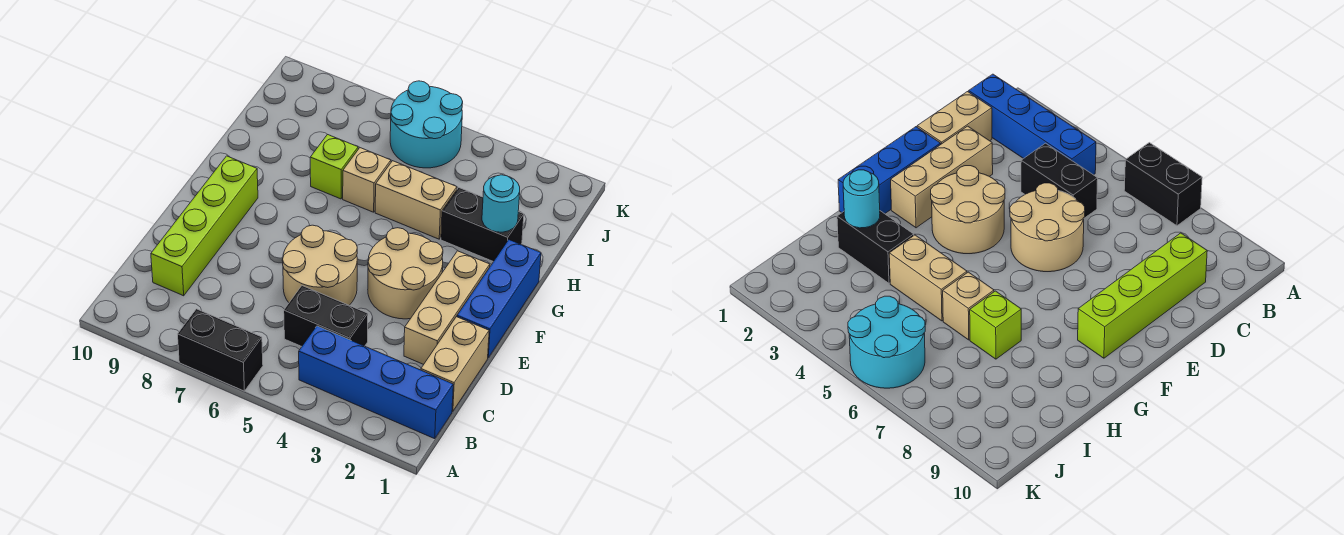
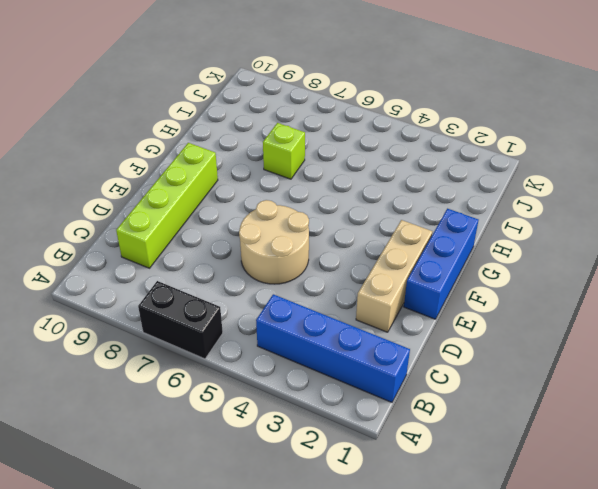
none -> tan 1x2 brick [421,317,489,411]
none -> black 1x2 brick [284,286,368,346]
none -> tan 2x2 round brick [368,228,443,319]

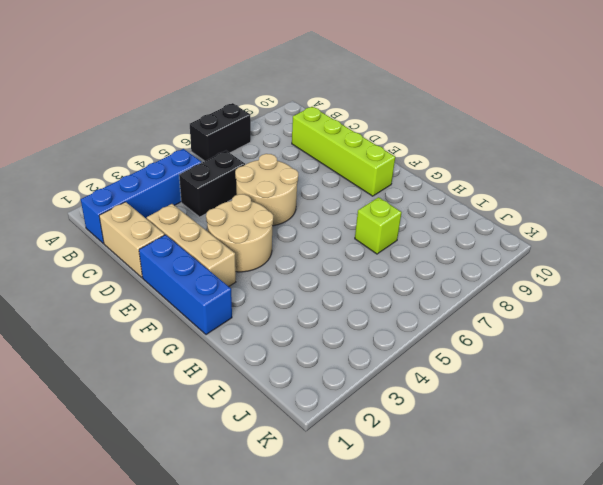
none -> black 1x2 brick [441,187,524,262]
none -> tan 1x2 brick [375,161,457,239]
none -> tan 1x1 brick [343,148,391,212]

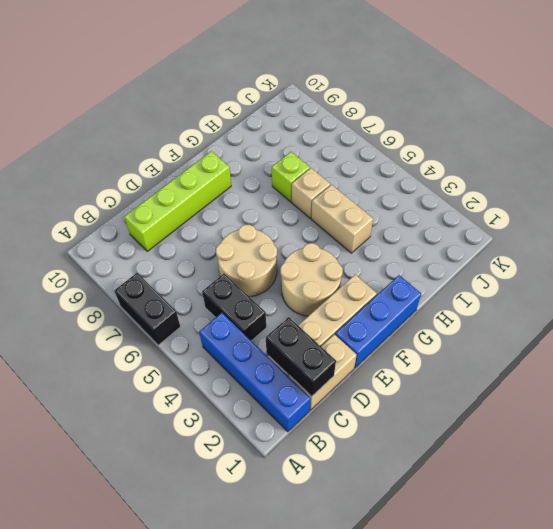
black 1x2 brick [266,317,336,397] -> black 1x2 brick moved to [441,187,524,262]
none -> cyan 2x2 round brick [390,81,463,168]
none -> cyan 1x1 round brick [482,175,520,232]

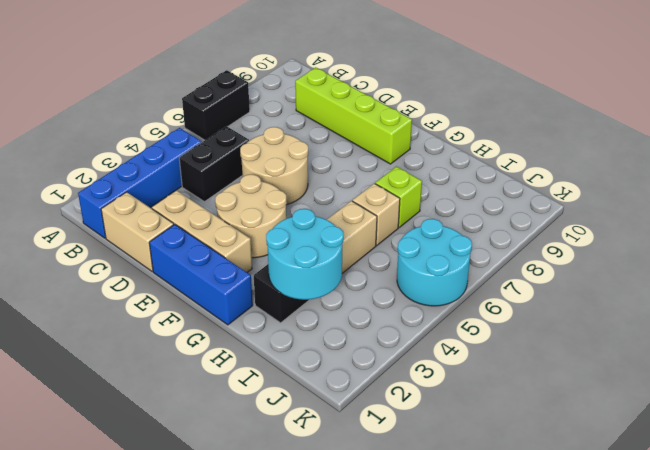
cyan 2x2 round brick [266,209,344,300] -> cyan 1x1 round brick [482,175,520,232]

